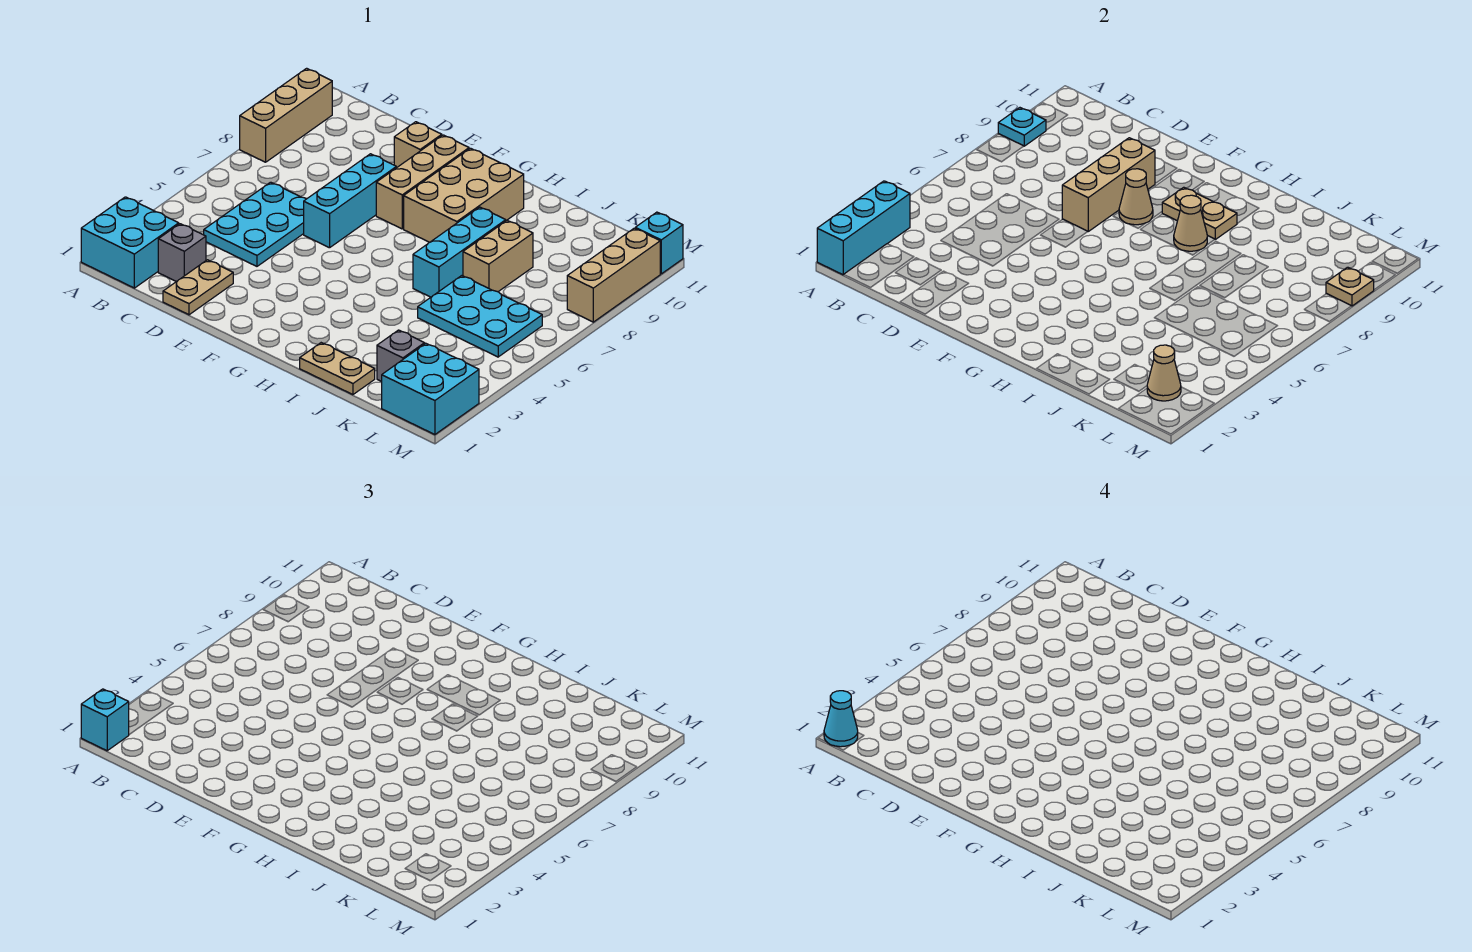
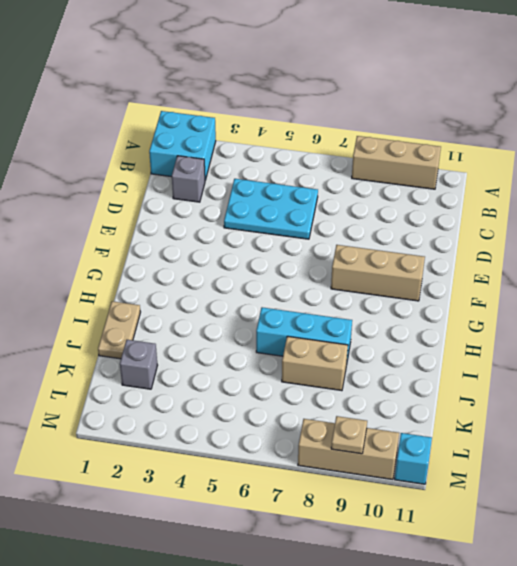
none -> tan 1x2 plate [163,260,233,315]
none -> cyan 1x3 brick [304,154,396,248]
none -> tan 1x1 brick [394,122,442,168]

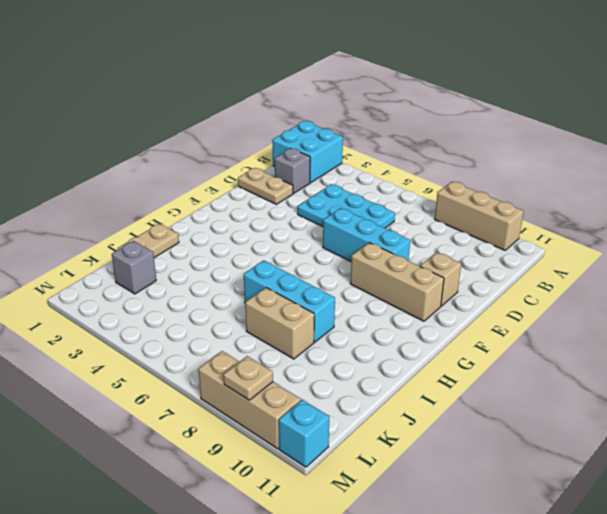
none -> tan 2x3 brick [404,148,524,242]
none -> cyan 2x3 plate [418,276,542,357]
none -> cyan 2x2 brick [382,344,479,435]

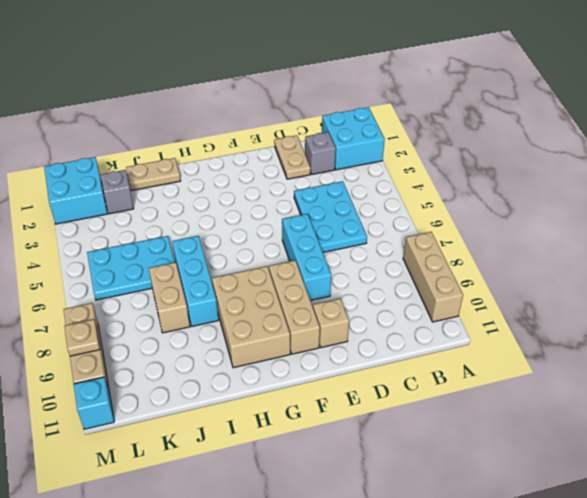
none -> cyan 1x3 brick [817,181,910,275]
none -> cyan 1x1 plate [998,108,1046,146]
none -> tan 1x3 brick [1062,138,1155,231]

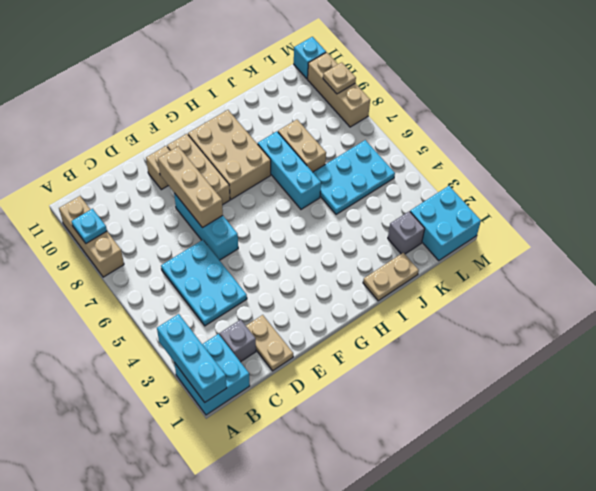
none -> tan 1x1 cone [1119,169,1153,225]
none -> tan 1x2 plate [1162,187,1237,239]
none -> tan 1x1 cone [1174,195,1207,251]

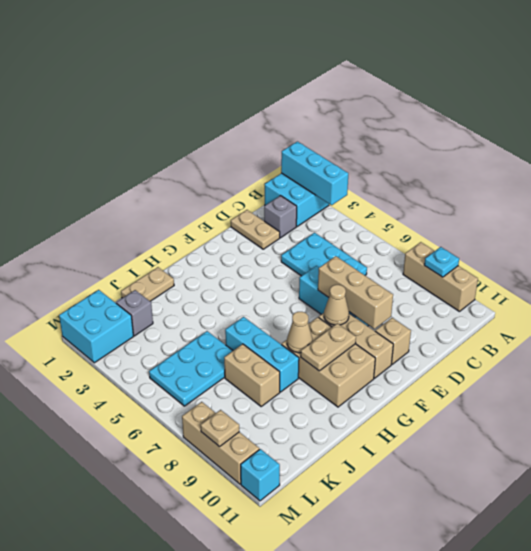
none -> tan 1x1 cone [1147,345,1181,401]
none -> cyan 1x1 brick [81,689,129,751]
none -> cyan 1x1 cone [824,691,858,747]

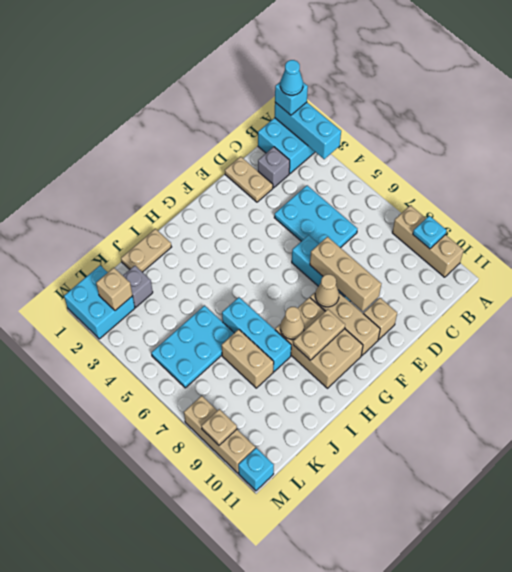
tan 1x1 brick [96,268,133,311] -> tan 1x1 cone [1147,345,1181,401]

